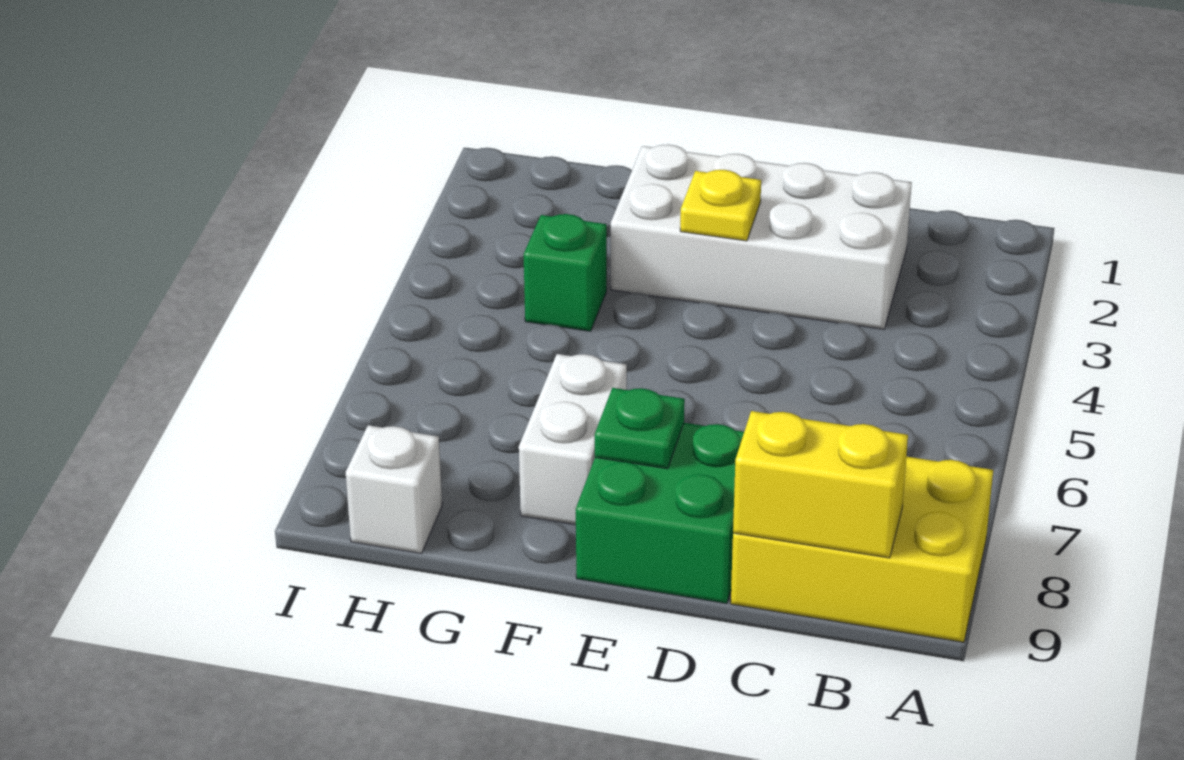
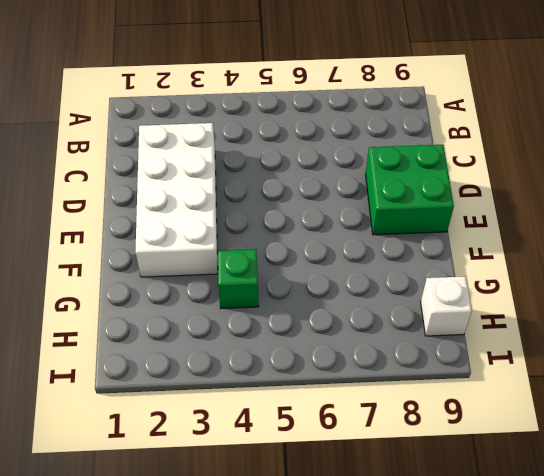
none -> yellow 2x3 brick [731,457,993,642]
none -> white 1x2 brick [519,354,627,525]

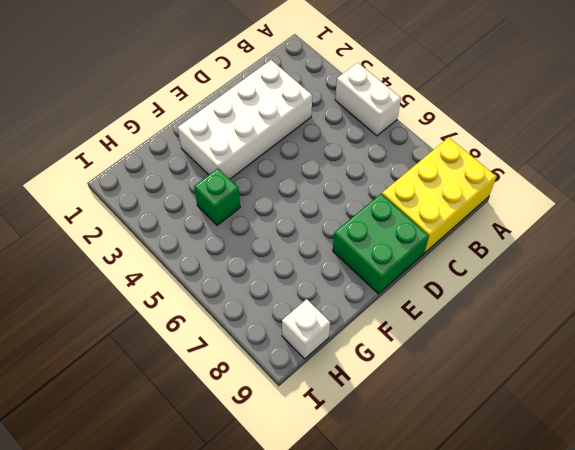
white 1x2 brick [335,63,401,136] -> white 1x2 brick moved to [519,354,627,525]
none -> yellow 1x2 brick [733,411,908,558]
none -> yellow 1x1 plate [680,170,761,241]

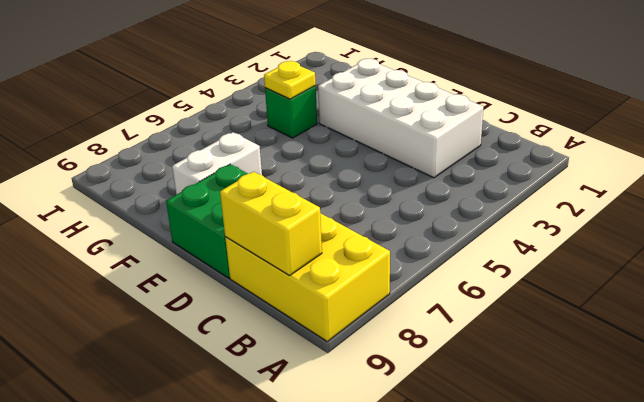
yellow 1x1 plate [264,61,316,99] -> yellow 1x1 plate moved to [680,170,761,241]
none -> white 1x1 brick [346,425,442,553]
none -> green 1x1 plate [595,388,685,469]

